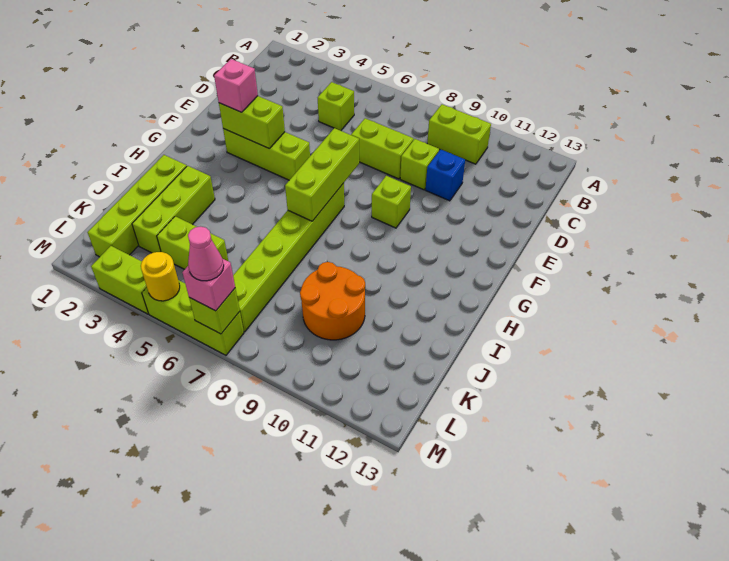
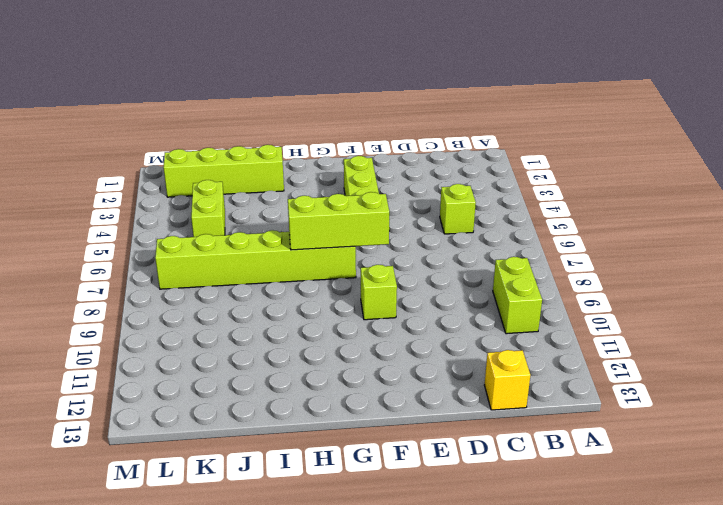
yellow 1x1 brick [485,350,530,410] -> none
none -> lime 1x2 brick [351,118,414,179]
none -> lime 1x1 brick [400,139,439,190]
none -> blue 1x1 brick [426,149,465,201]

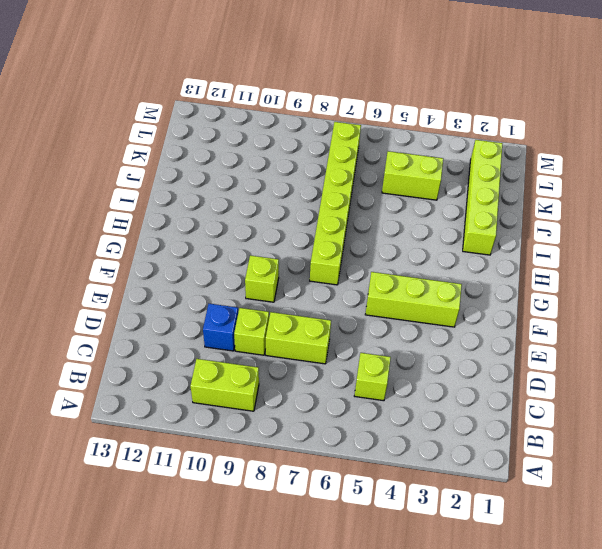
none -> lime 1x3 brick [132,166,215,253]
none -> orange 2x2 round brick [300,262,365,340]
none -> lime 1x2 brick [91,246,149,314]

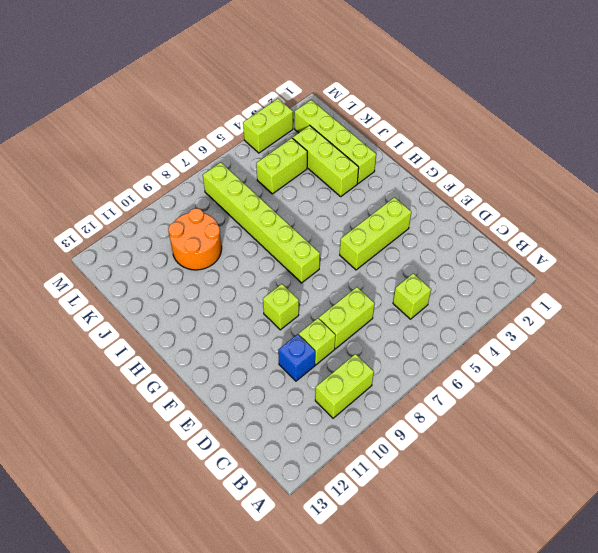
none -> lime 1x3 brick [142,280,244,355]
none -> lime 1x2 brick [219,96,285,149]
none -> lime 1x3 brick [285,128,359,221]

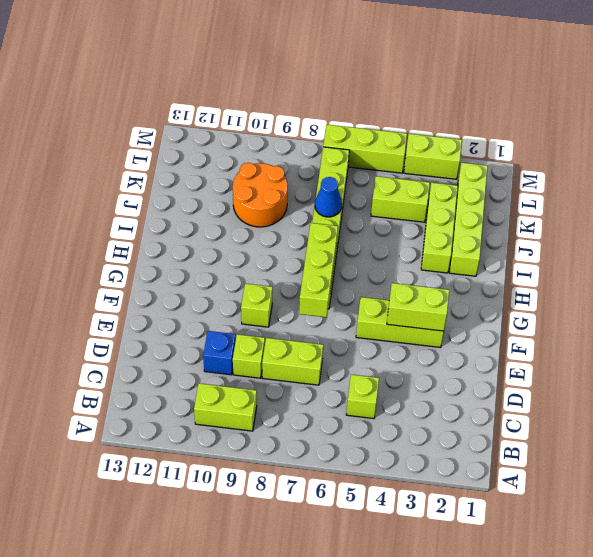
blue 1x1 cone [315,177,342,217] -> none
none -> yellow 1x1 round brick [141,252,180,301]
none -> lime 1x1 brick [189,288,240,334]
none -> pink 1x1 brick [214,59,258,112]

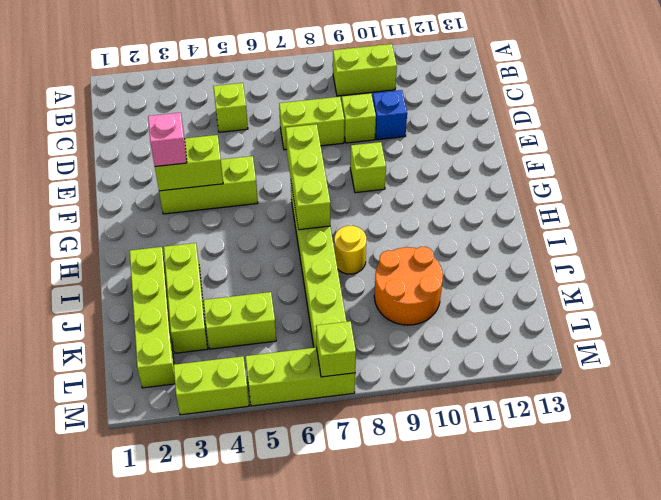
yellow 1x1 round brick [334,226,366,274] -> yellow 1x1 round brick moved to [141,252,180,301]
none -> pink 1x1 brick [183,259,235,311]
none -> pink 1x1 cone [188,227,224,281]

